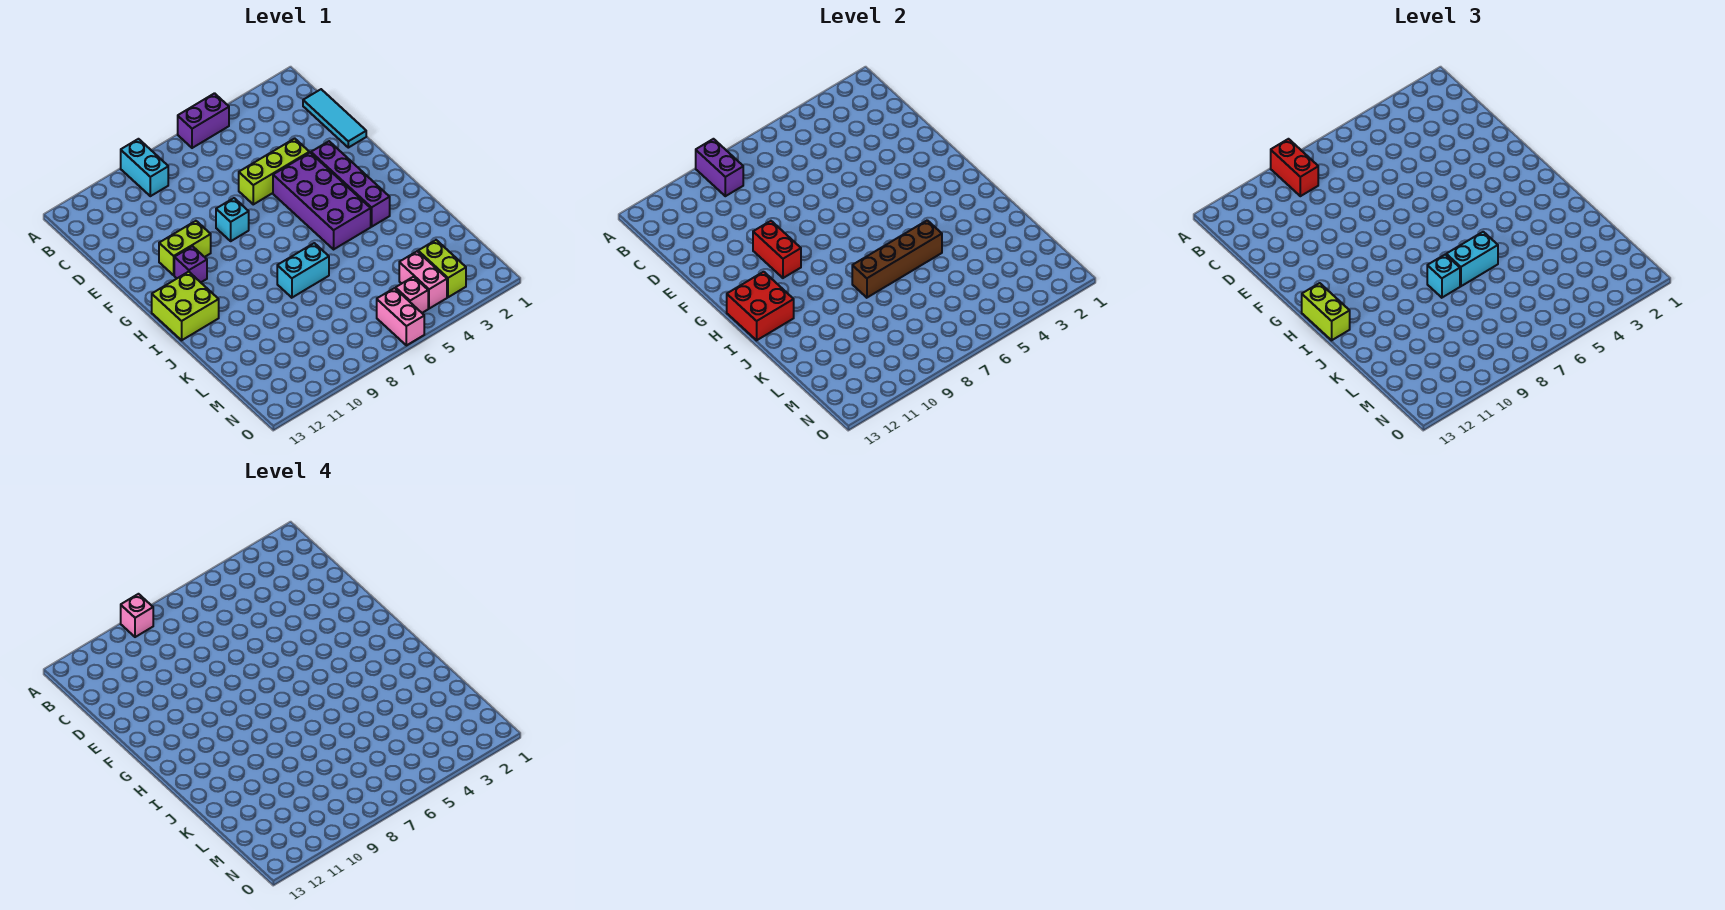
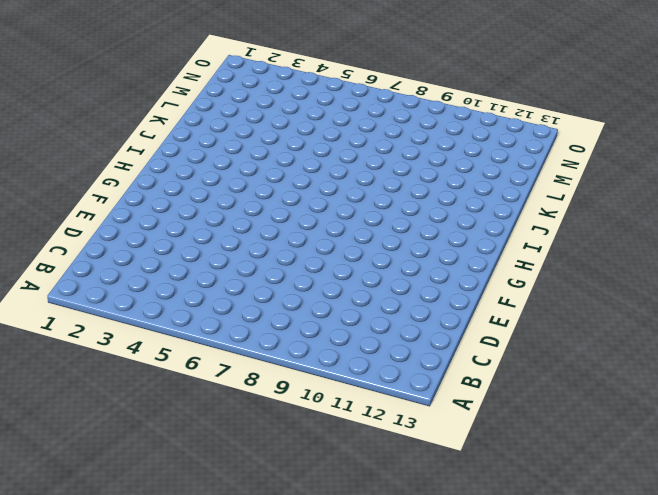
none -> purple 1x2 brick [178,93,229,148]
none -> cyan 1x2 brick [121,139,168,196]
none -> cyan 1x3 tile [303,89,366,148]

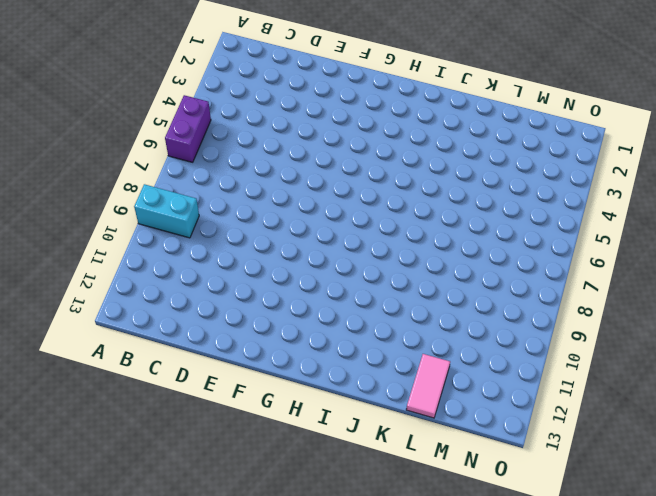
pink 1x2 tile [406,354,450,418] -> none
none -> cyan 1x3 tile [303,89,366,148]
none -> lime 1x3 brick [239,138,309,204]
none -> purple 1x4 brick [311,141,390,227]

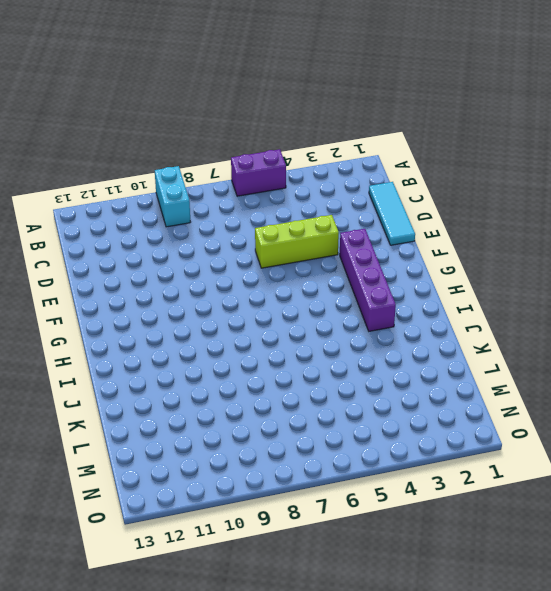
none -> purple 2x4 brick [273,153,371,249]
none -> cyan 1x1 brick [216,198,249,241]
none -> lime 1x2 brick [159,221,211,275]

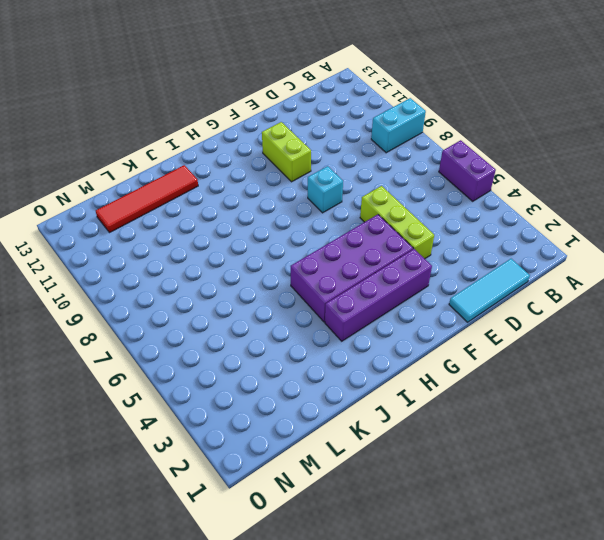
red 1x4 tile [96,165,198,232] -> none
none -> purple 1x1 brick [174,246,207,282]
none -> lime 2x2 brick [152,272,219,340]
none -> cyan 1x2 brick [277,243,329,298]

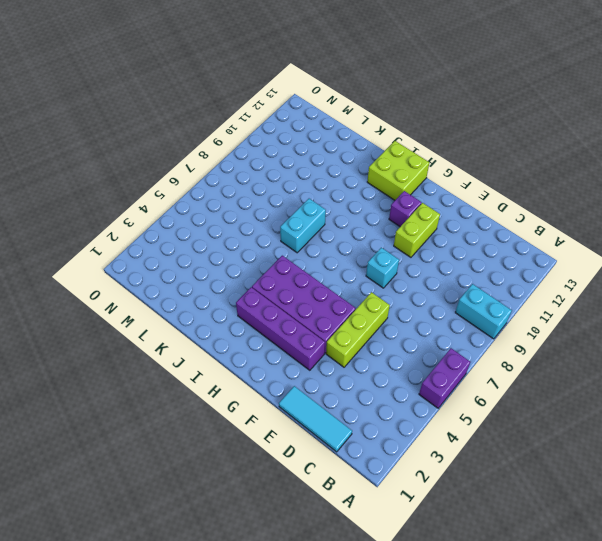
none -> lime 1x2 brick [418,240,466,297]
none -> pink 1x2 brick [399,251,447,309]
none -> pink 1x1 brick [396,277,428,313]

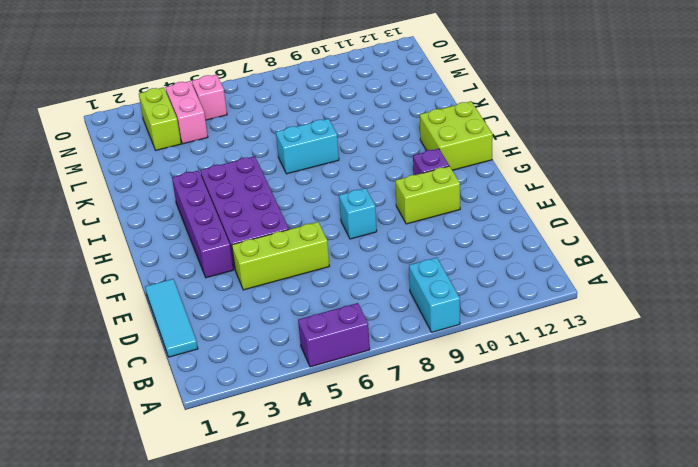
none -> pink 1x2 brick [377,288,424,345]
none -> purple 1x2 brick [696,139,743,196]
none -> red 1x2 brick [753,221,801,278]

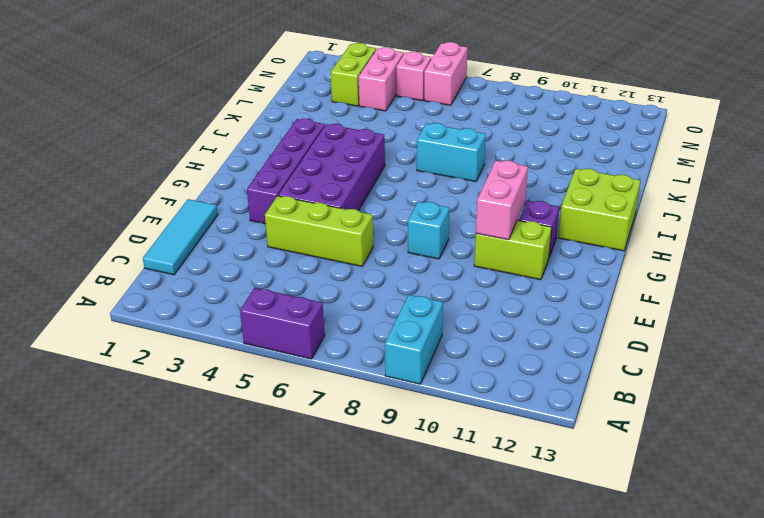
pink 1x2 brick [476,160,528,240] -> red 1x2 brick [753,221,801,278]
none -> purple 1x2 brick [696,139,743,196]
none -> red 2x2 brick [727,272,794,340]
none -> brown 1x4 brick [852,220,942,298]

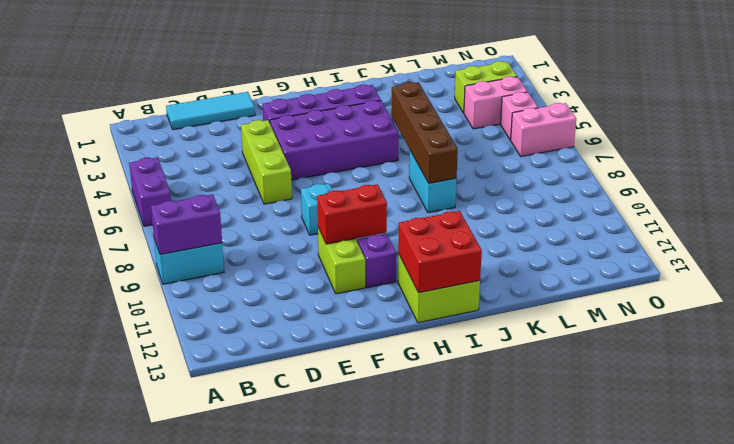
none -> red 1x2 brick [1271,139,1318,196]
none -> lime 1x2 brick [1302,283,1350,340]
none -> cyan 1x2 brick [1446,232,1498,286]

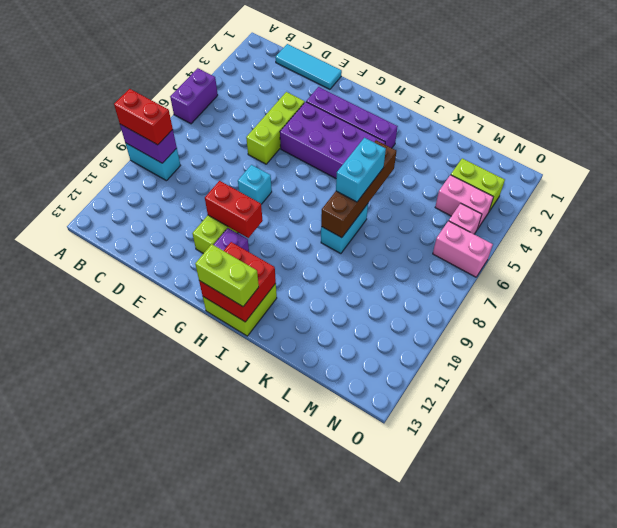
none -> cyan 1x1 brick [1427,254,1460,298]
none -> pink 1x1 brick [121,594,153,637]

